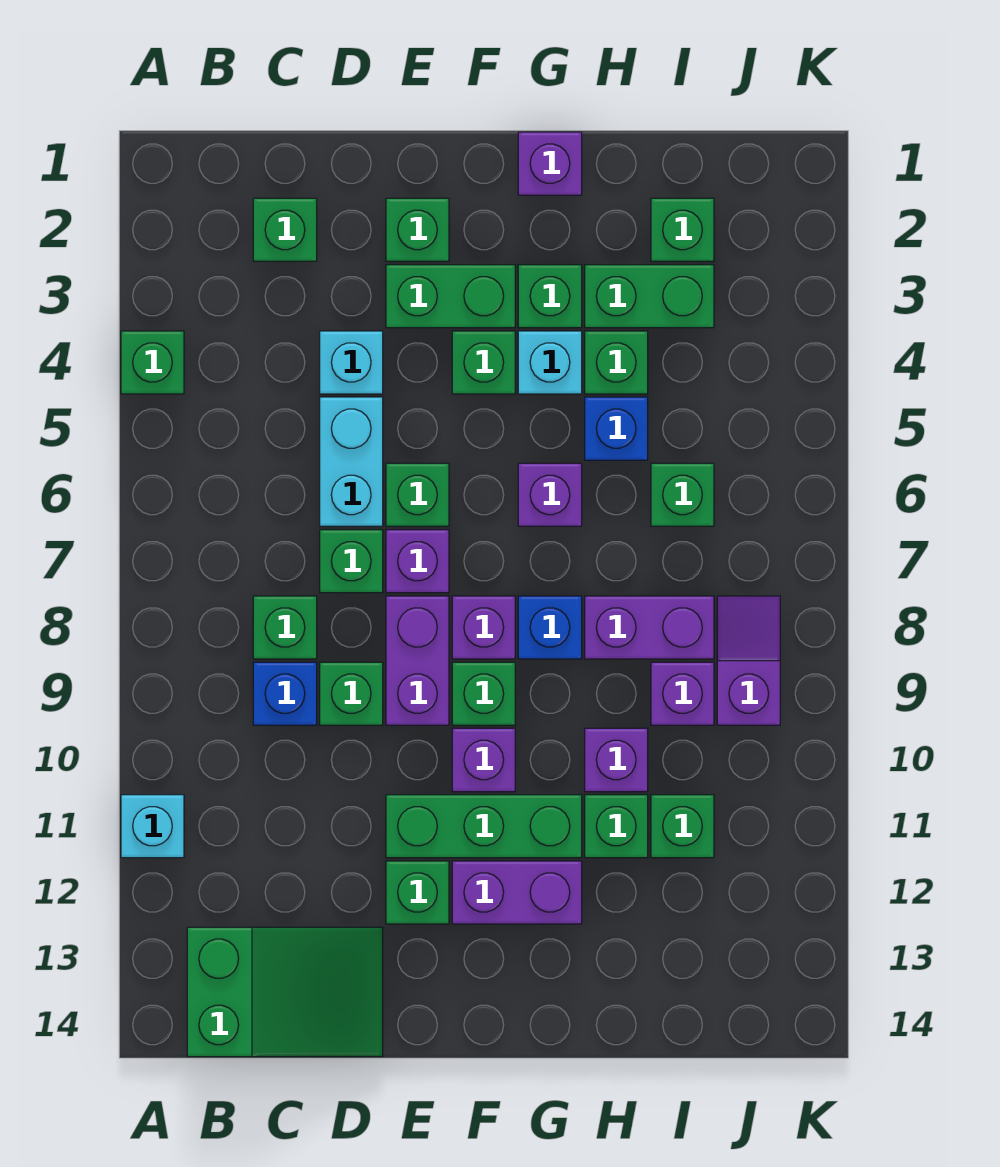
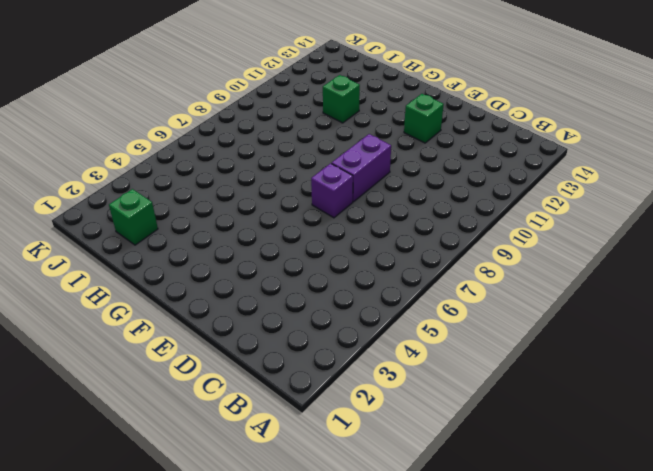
none -> green 1x1 brick [121,331,184,394]
none -> cyan 1x1 brick [121,795,184,858]
none -> green 2x3 slope [187,927,383,1057]
none -> green 1x1 brick [253,198,317,261]

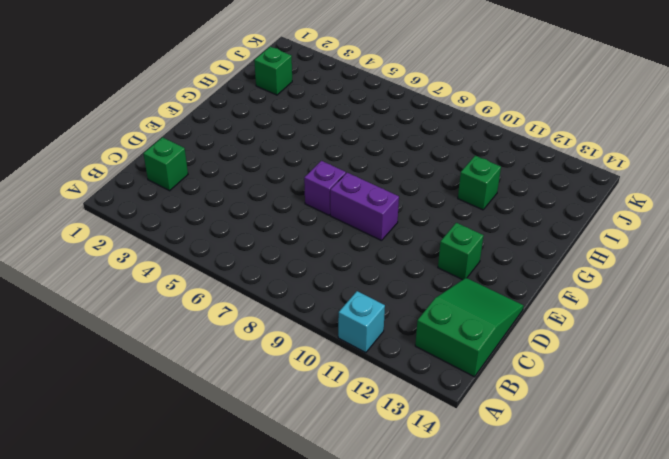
none -> green 1x1 brick [121,331,184,394]
none -> green 1x1 brick [253,596,317,659]
none -> blue 1x1 brick [253,662,317,725]
none -> cyan 1x1 brick [320,331,383,394]

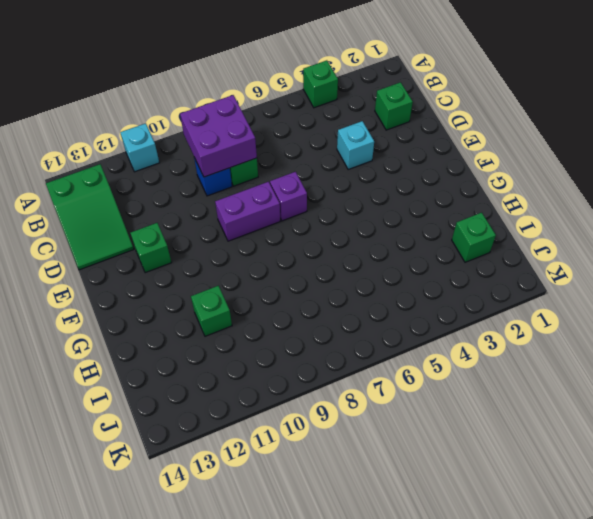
purple 2x2 brick [180,95,257,177] -> none
none -> cyan 1x2 brick [320,397,383,526]
none -> green 1x1 brick [320,530,383,593]
none -> green 1x1 brick [320,662,383,725]
none -> green 1x1 brick [386,198,449,261]

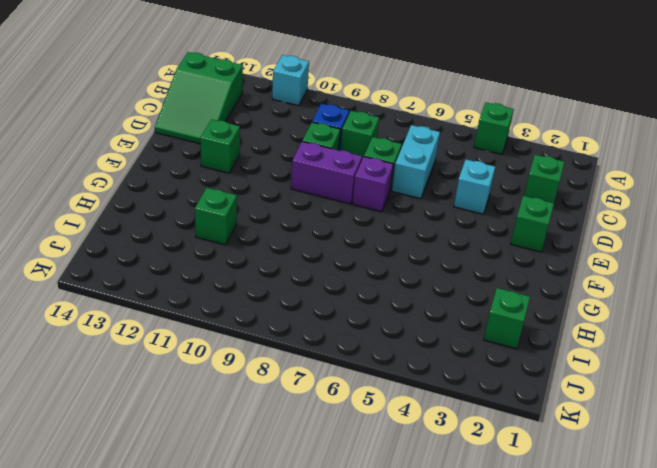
cyan 1x2 brick [392,125,440,199] -> cyan 1x2 brick turned to [320,397,383,526]
none -> green 1x2 brick [386,265,515,328]
none -> green 1x1 brick [386,463,449,526]
none -> green 1x3 brick [386,795,582,858]
none -> green 1x1 brick [452,331,515,394]

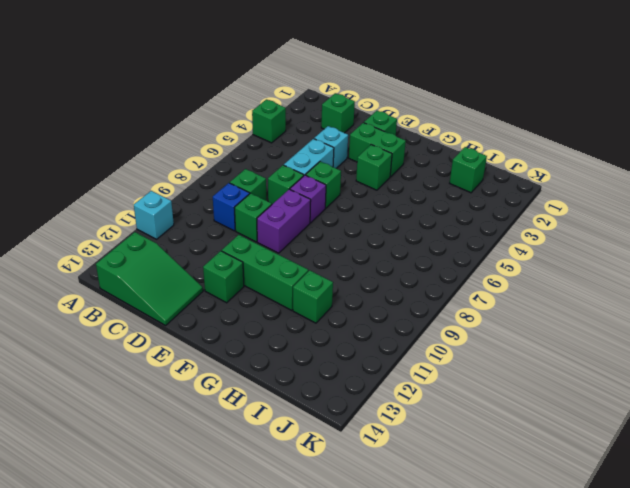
none -> purple 1x1 brick [452,596,515,659]
none -> green 1x1 brick [452,662,515,725]
none -> purple 1x1 brick [452,728,515,792]
none -> purple 1x2 brick [452,861,582,924]

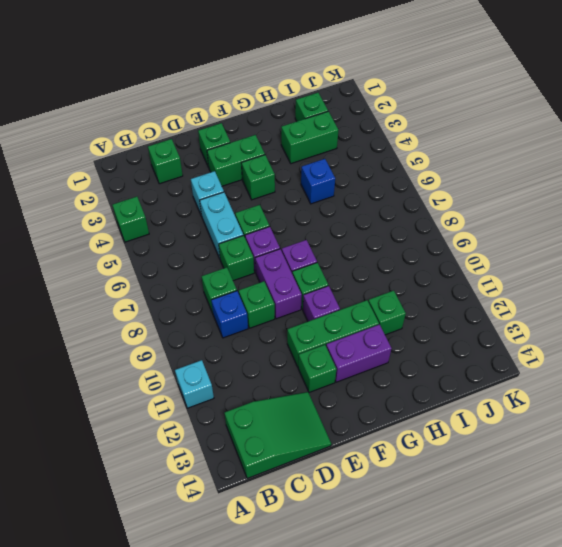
none -> purple 1x1 brick [518,132,582,195]
none -> green 1x1 brick [518,265,582,328]
none -> cyan 1x1 brick [518,331,582,394]
none -> purple 1x1 brick [518,463,582,526]

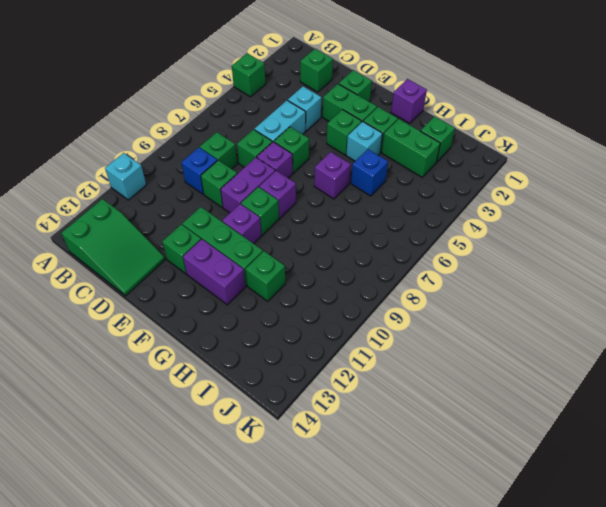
none -> blue 1x1 brick [518,596,582,659]
none -> green 1x1 brick [585,331,648,394]
none -> purple 1x2 brick [585,596,714,659]
none -> purple 1x1 brick [585,728,648,792]

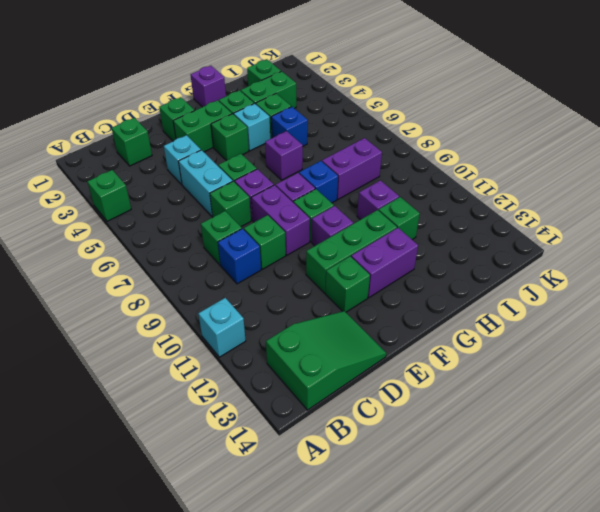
none -> green 1x1 brick [651,463,714,526]
none -> purple 1x1 brick [651,662,714,725]
none -> green 1x1 brick [651,795,714,858]
none -> purple 1x2 slope [717,596,780,725]

